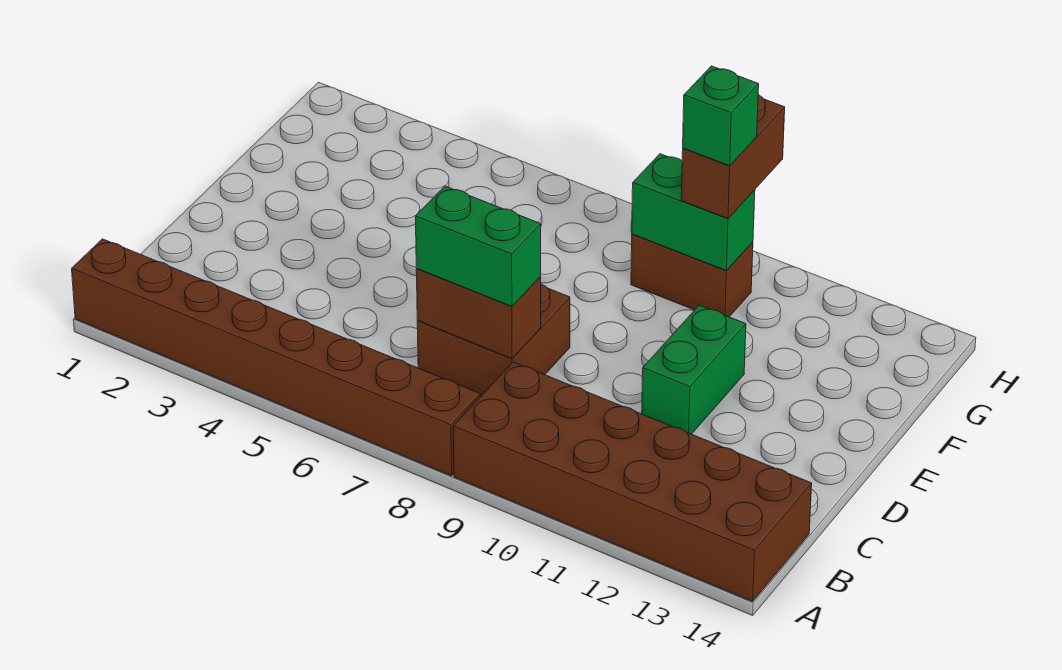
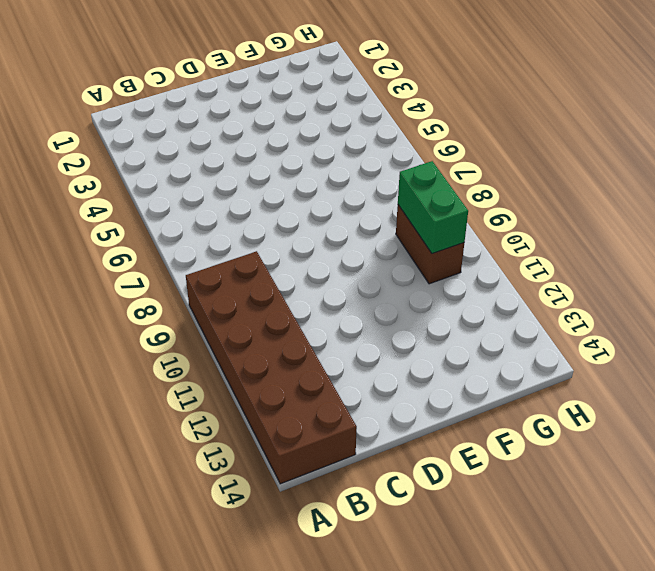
none -> brown 1x8 brick [72,239,480,476]
none -> brown 2x2 brick [417,284,570,397]

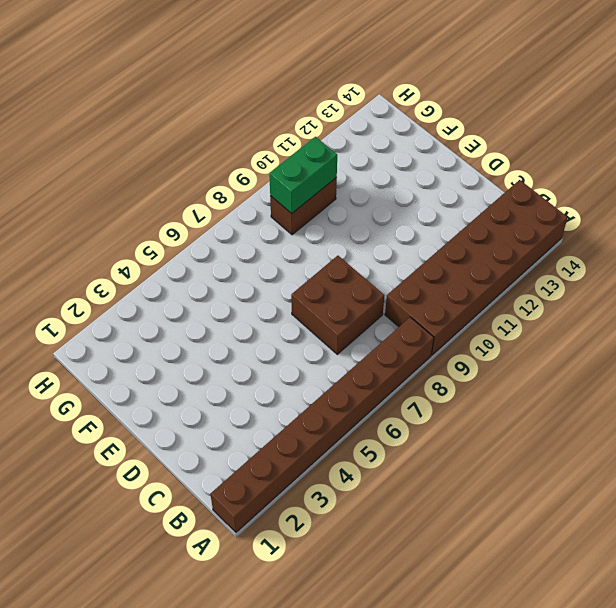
none -> green 1x2 brick [642,305,746,434]
none -> brown 1x2 brick [416,269,541,359]

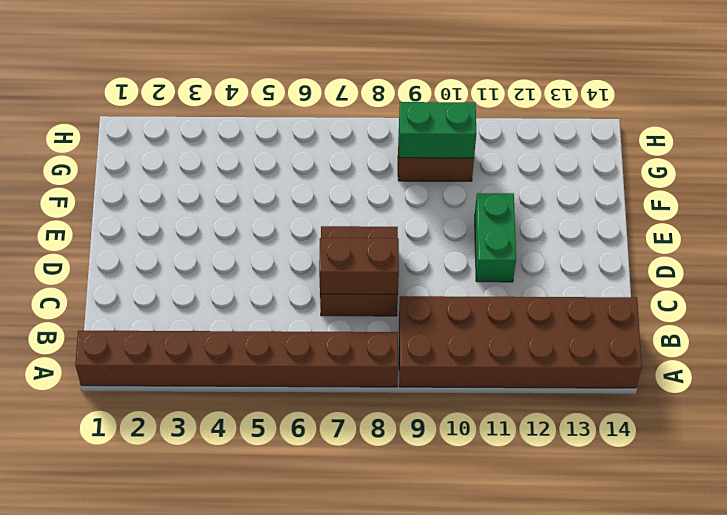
none -> green 1x2 brick [415,186,541,306]
none -> brown 1x2 brick [681,95,785,219]

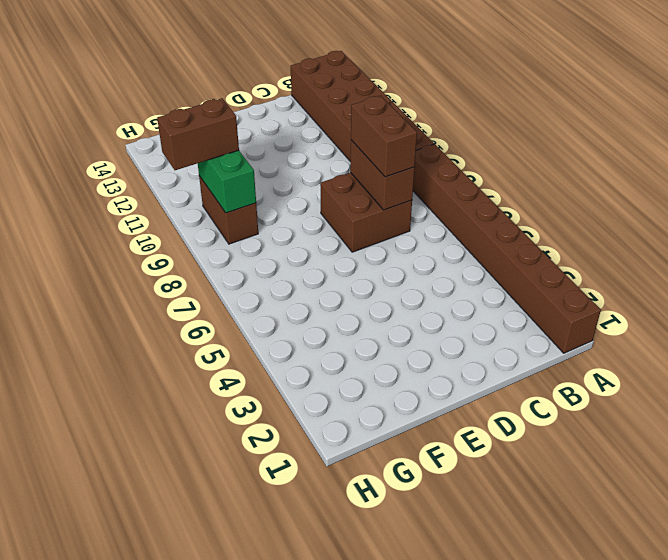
brown 1x2 brick [351,96,417,177] -> green 1x2 brick [415,186,541,306]
none -> green 1x2 brick [642,305,746,434]
none -> green 1x1 brick [683,66,759,166]

